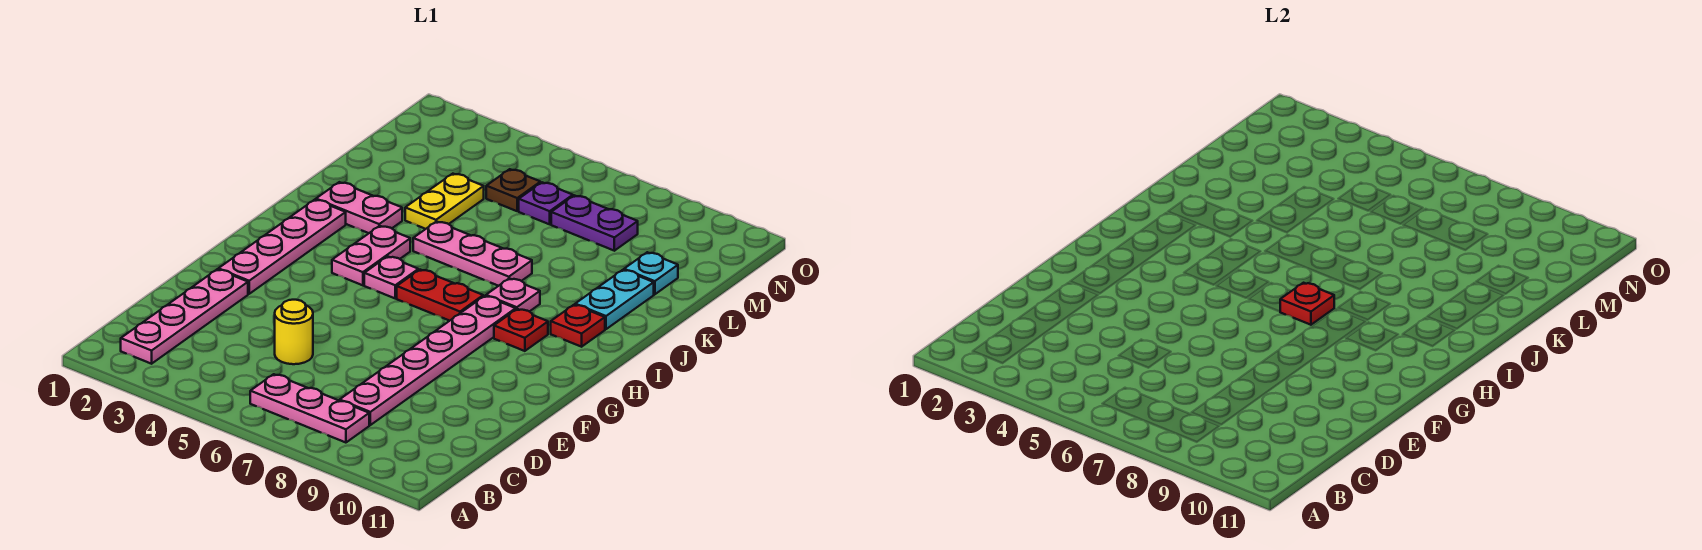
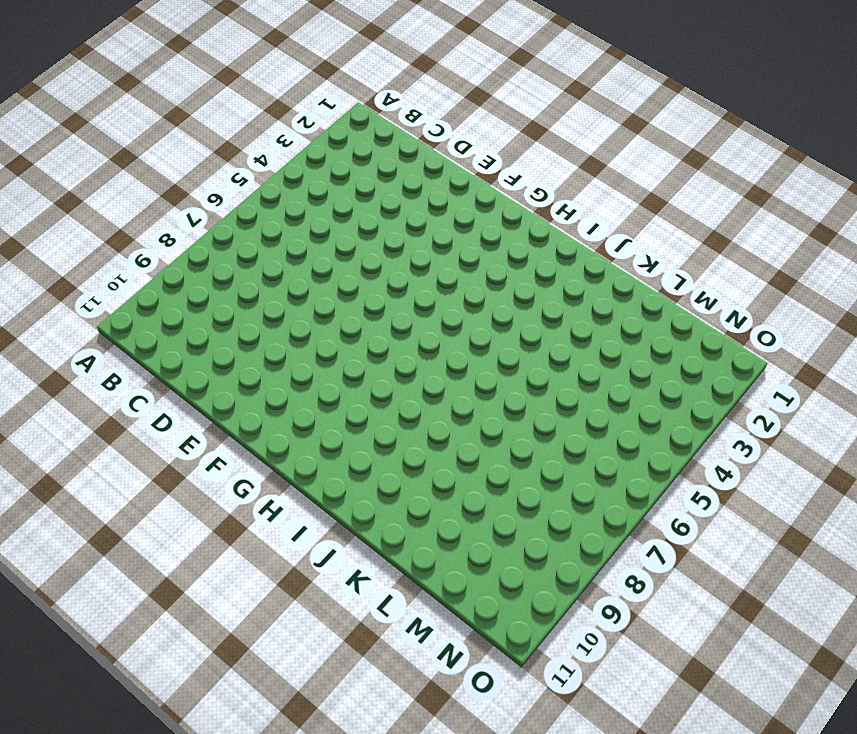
none -> pink 1x4 plate [121,269,248,364]
none -> pink 1x3 plate [250,374,369,443]
none -> pink 1x6 plate [340,296,516,425]

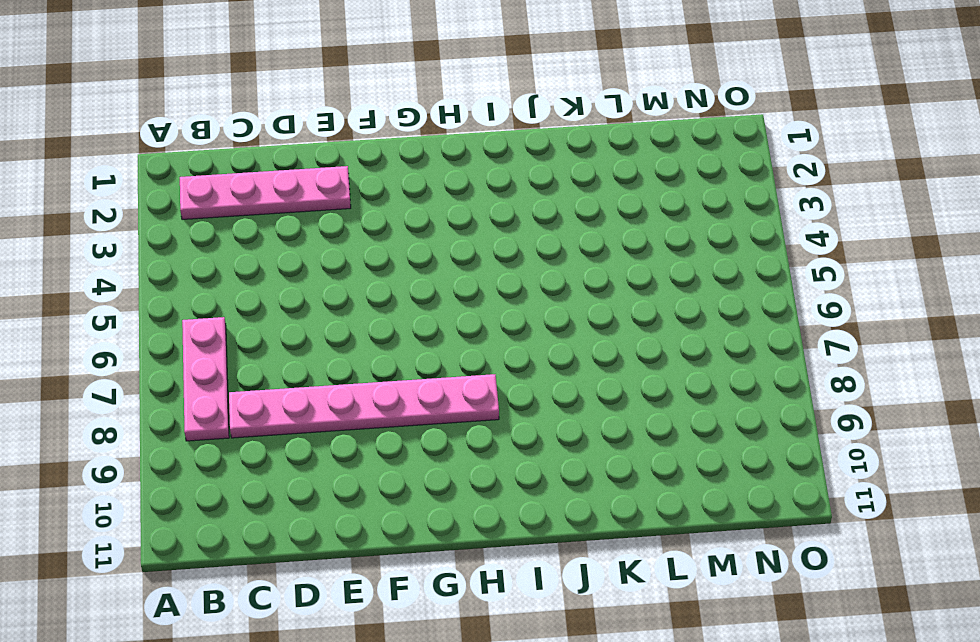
none -> yellow 1x1 round brick [275,300,313,364]
none -> pink 1x4 plate [218,200,346,294]
none -> pink 1x2 plate [332,226,410,285]

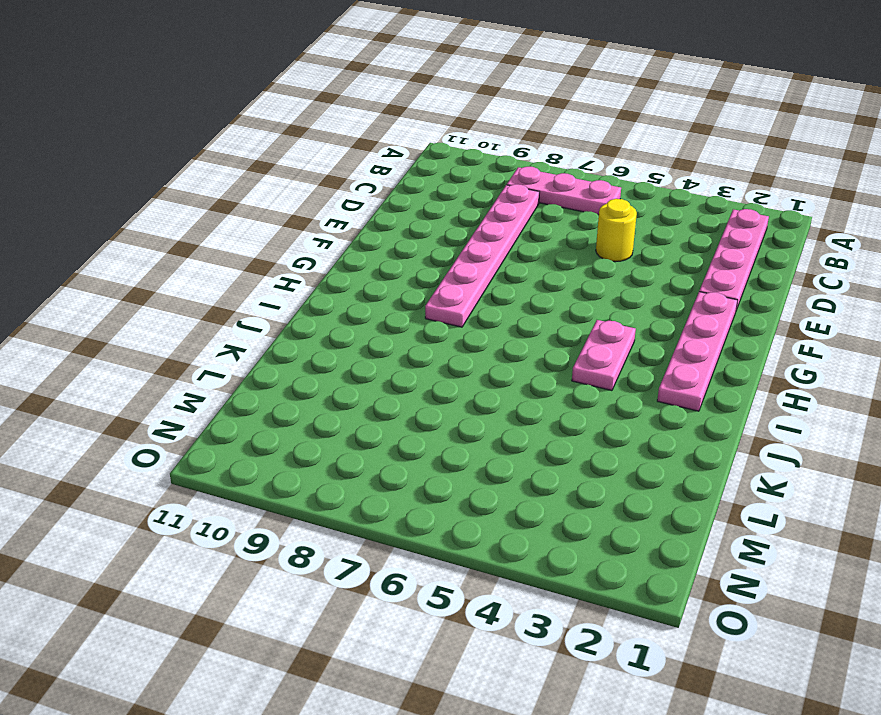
none -> pink 1x1 plate [364,256,418,298]
none -> red 1x2 plate [397,270,483,321]
none -> red 1x1 plate [494,309,548,351]

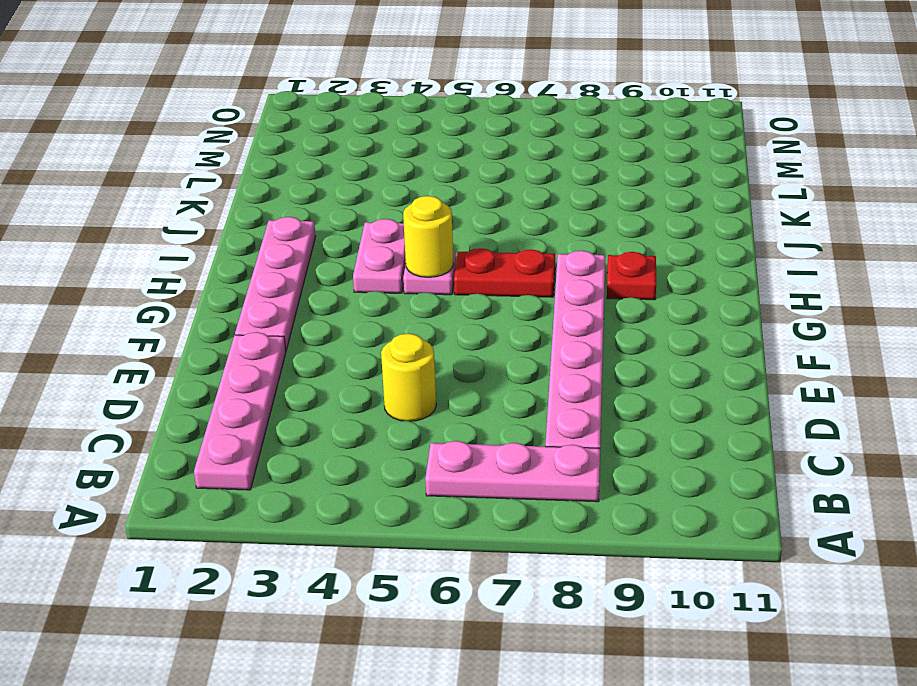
yellow 1x1 round brick [403,196,453,277] -> none
none -> pink 1x1 plate [486,278,540,312]
none -> red 1x1 plate [551,305,605,347]
none -> pink 1x2 plate [316,182,402,233]

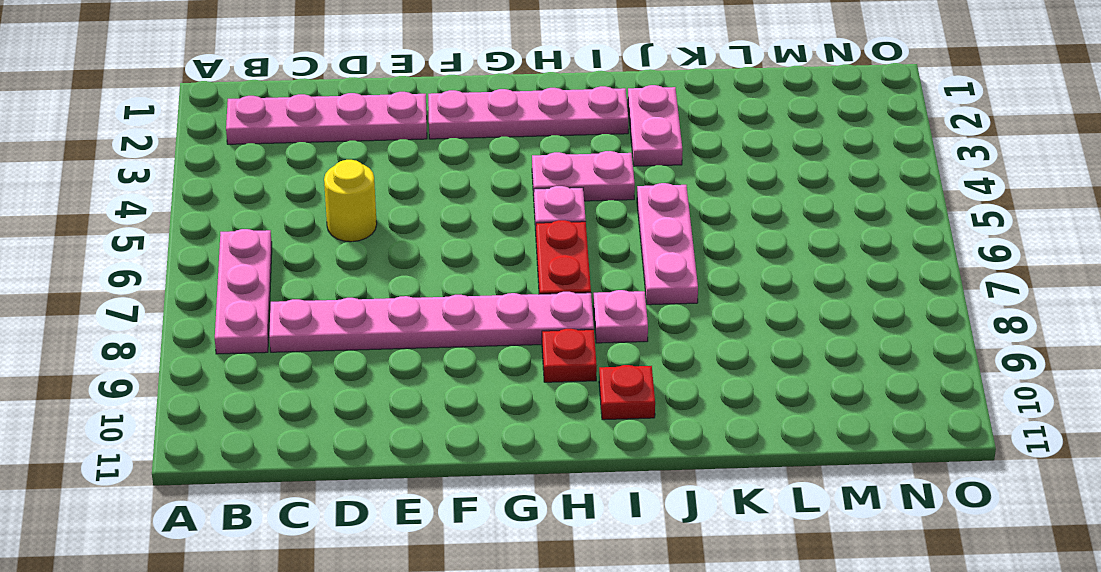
none -> cyan 1x2 plate [575,270,654,329]
none -> yellow 1x2 plate [405,174,484,229]
none -> cyan 1x1 plate [624,252,678,294]

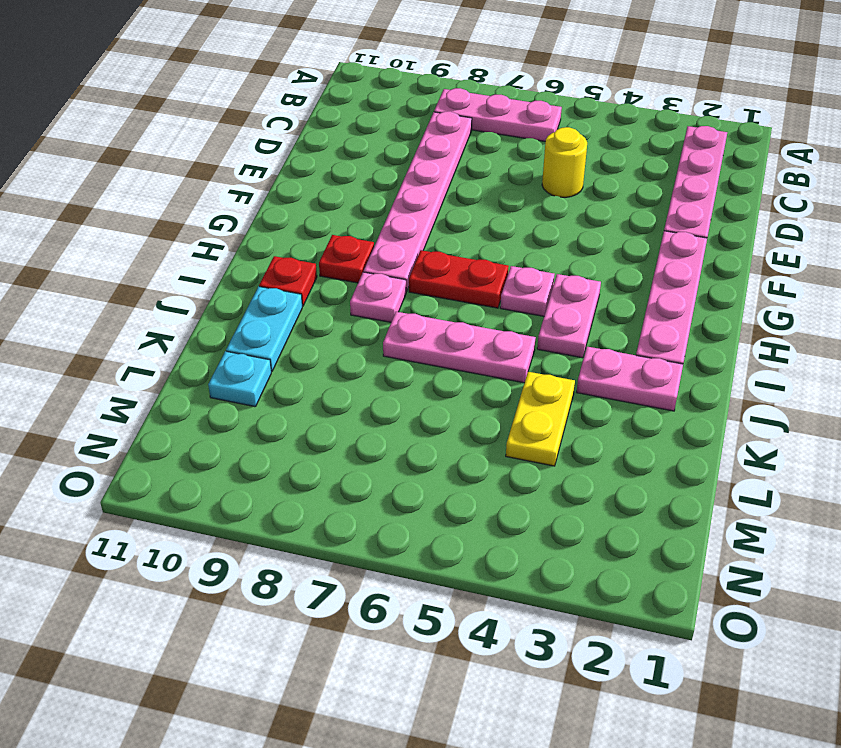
none -> brown 1x1 plate [486,169,540,211]
none -> purple 1x1 plate [519,182,573,224]
none -> purple 1x2 plate [551,195,638,251]

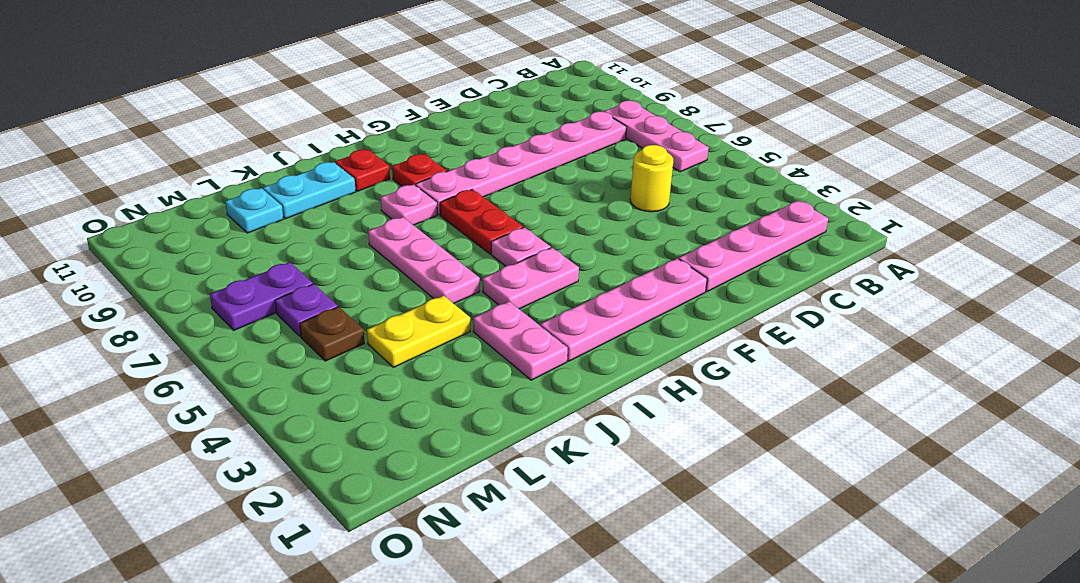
purple 1x2 plate [210,262,313,330] -> purple 1x2 plate turned to [551,195,638,251]
none -> red 1x1 plate [1280,283,1334,325]

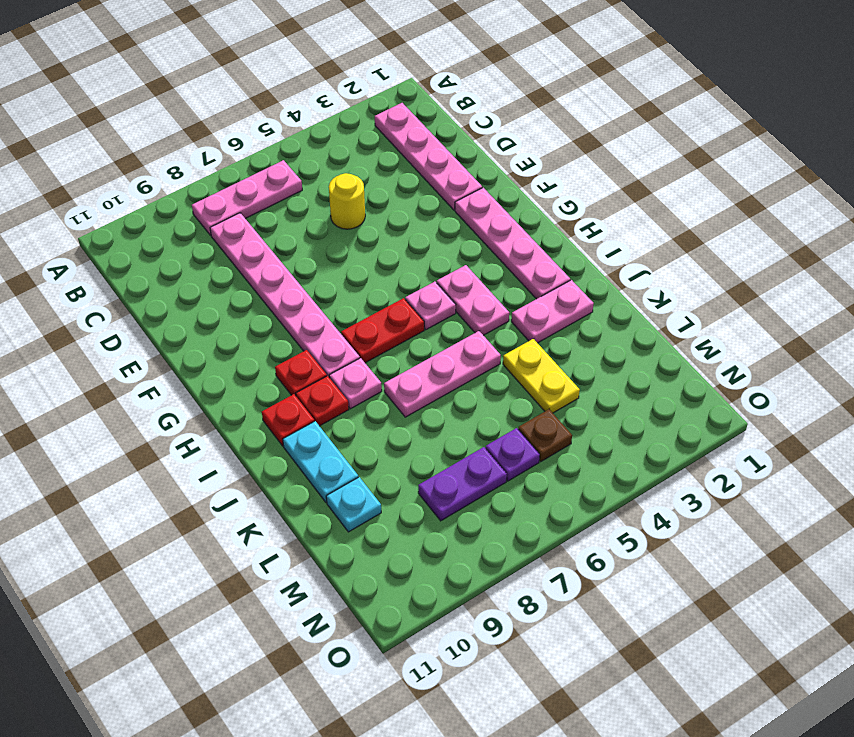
red 1x1 plate [296,376,349,426] -> red 1x1 plate moved to [1280,283,1334,325]

